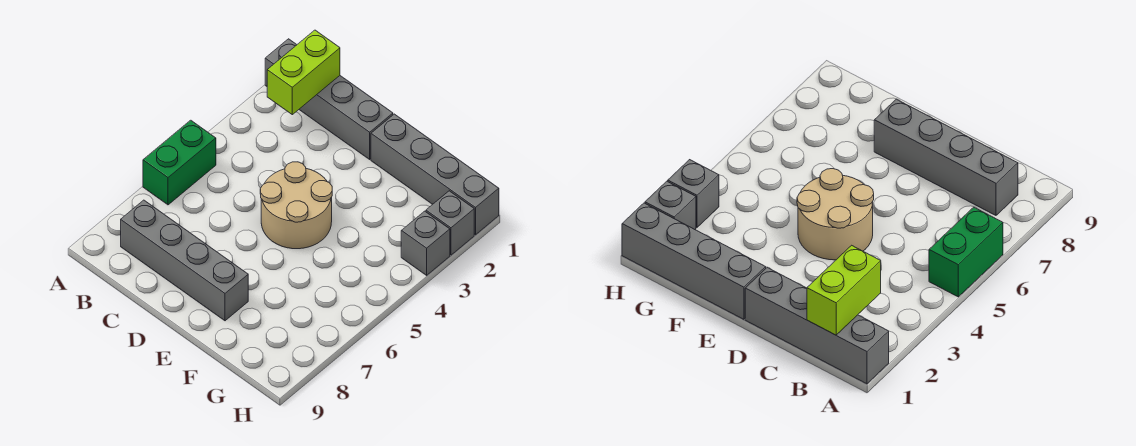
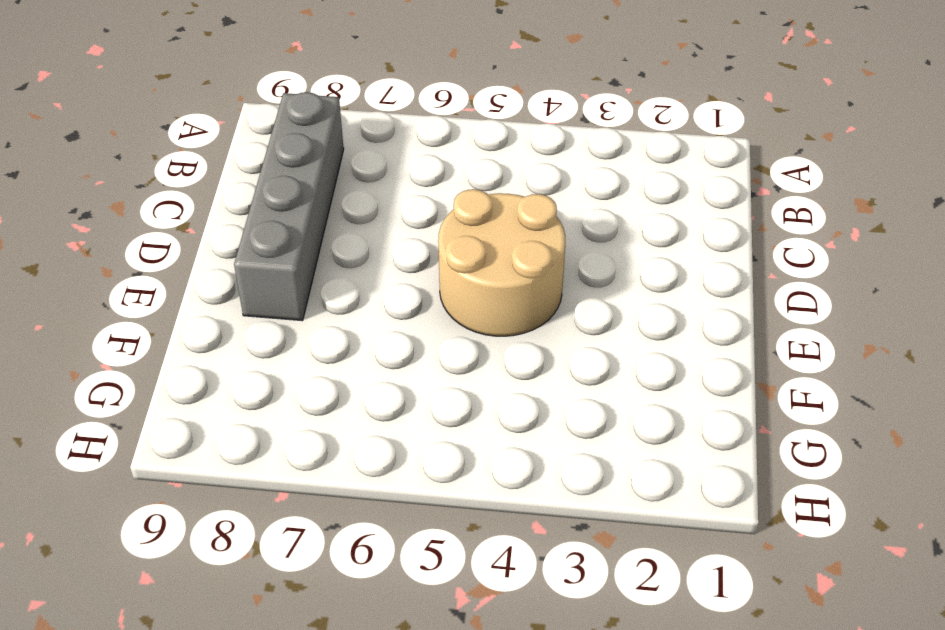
none -> grey 1x4 brick [265,39,393,159]
none -> green 1x2 brick [143,120,216,205]

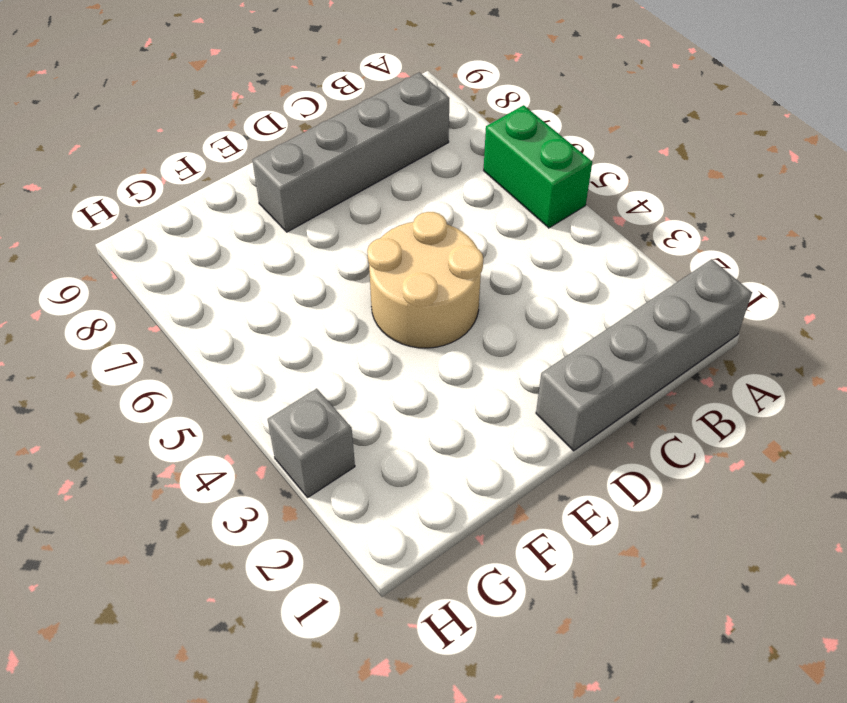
none -> grey 1x4 brick [371,114,499,235]
none -> grey 1x1 brick [426,191,474,255]

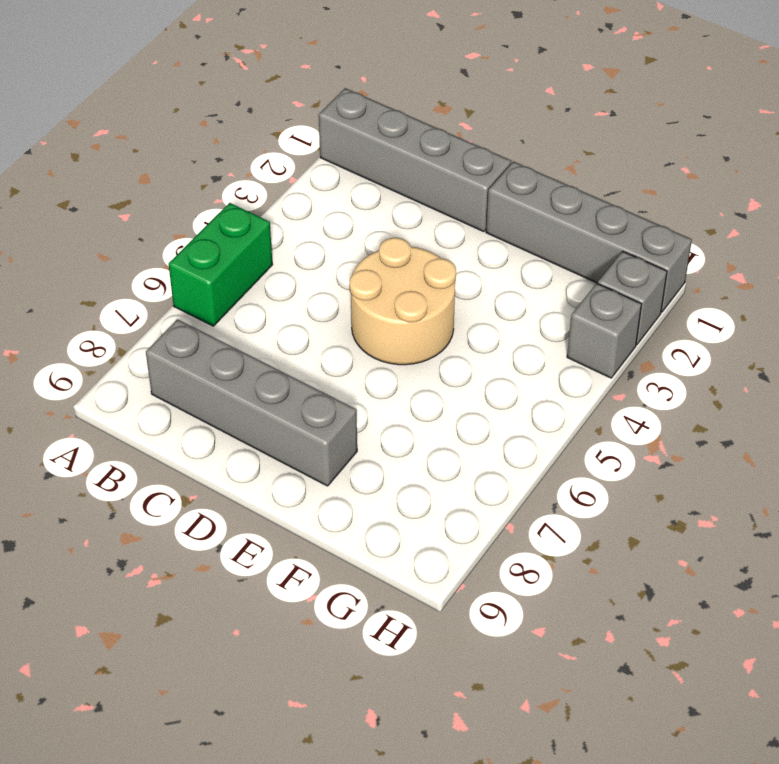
none -> lime 1x2 brick [267,30,340,115]

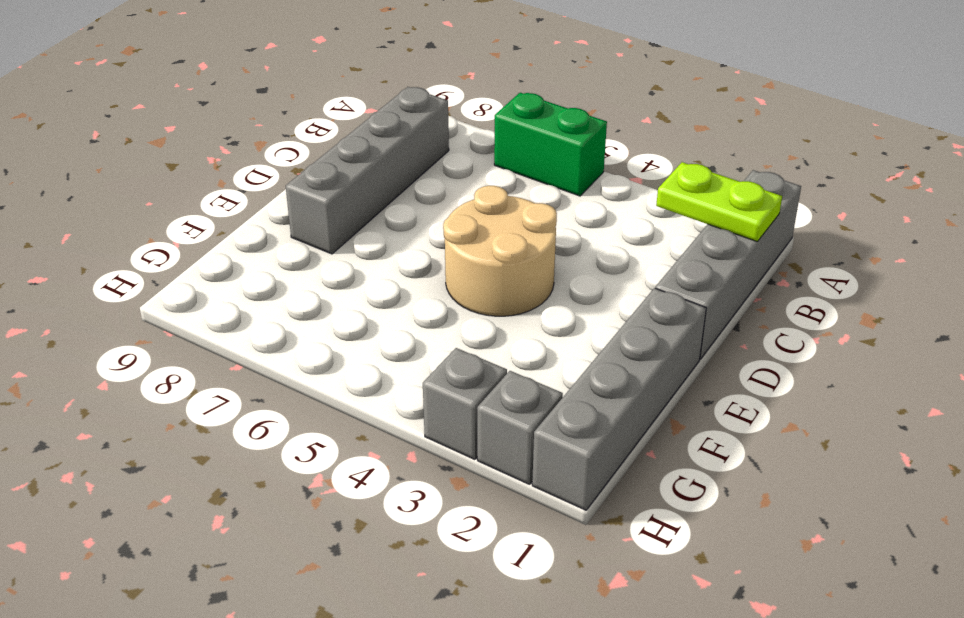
lime 1x2 plate [656,162,782,242] -> lime 1x2 brick [267,30,340,115]

